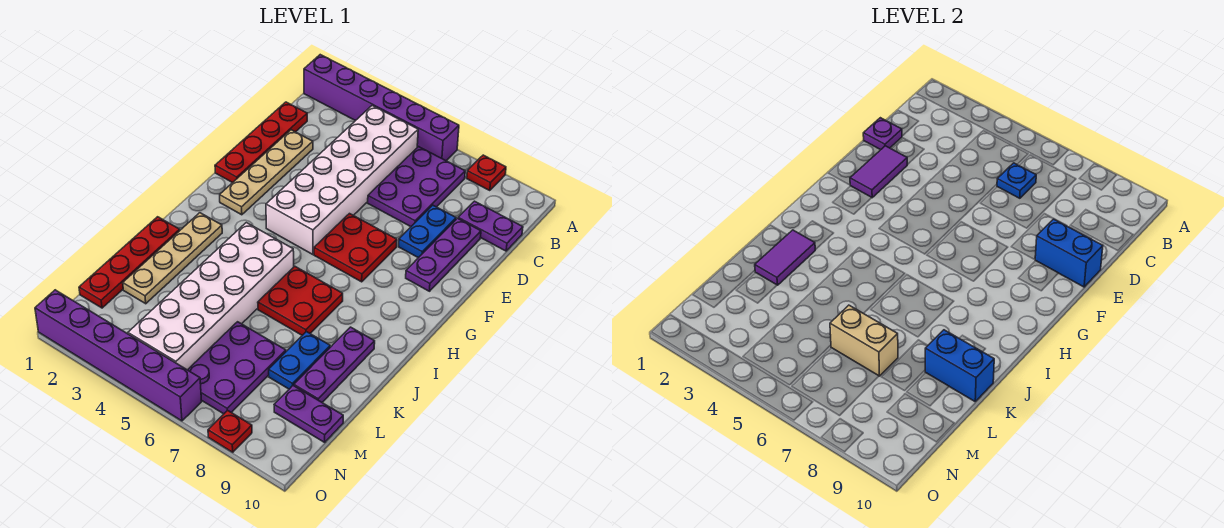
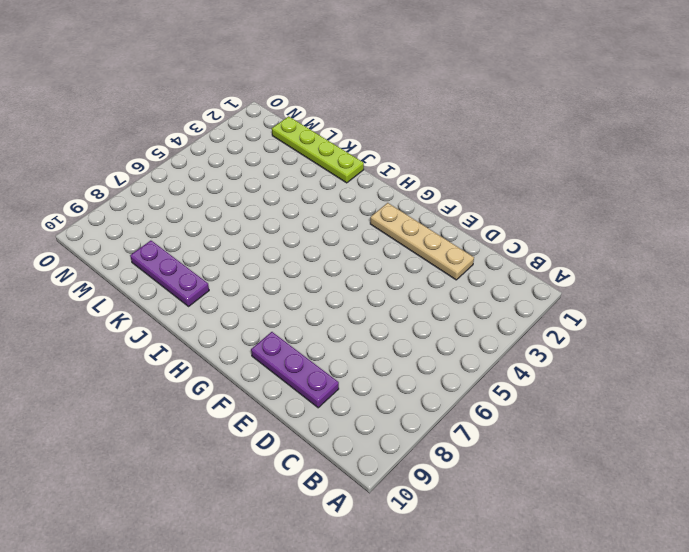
lime 1x4 plate [272,116,364,183] -> red 1x4 plate [79,217,180,308]
none -> purple 1x6 brick [304,55,459,161]
none -> red 1x1 plate [467,155,506,191]
none -> white 2x6 brick [266,105,418,255]

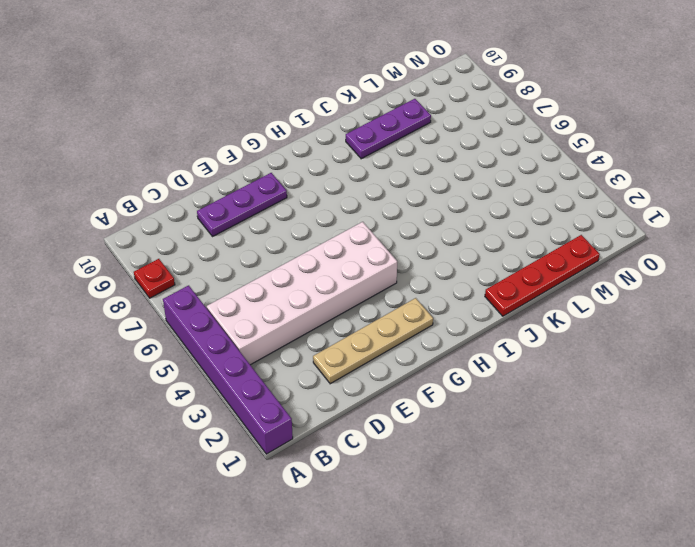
none -> purple 2x3 plate [368,147,465,227]
none -> red 1x4 plate [215,102,307,183]
none -> purple 1x2 plate [458,201,523,251]

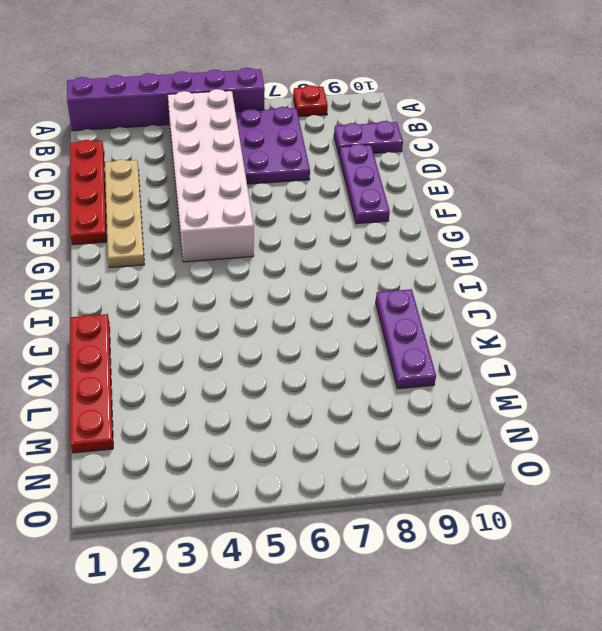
none -> blue 1x2 plate [399,205,456,258]
none -> red 2x2 plate [314,214,397,282]
none -> tan 1x4 plate [123,213,222,304]

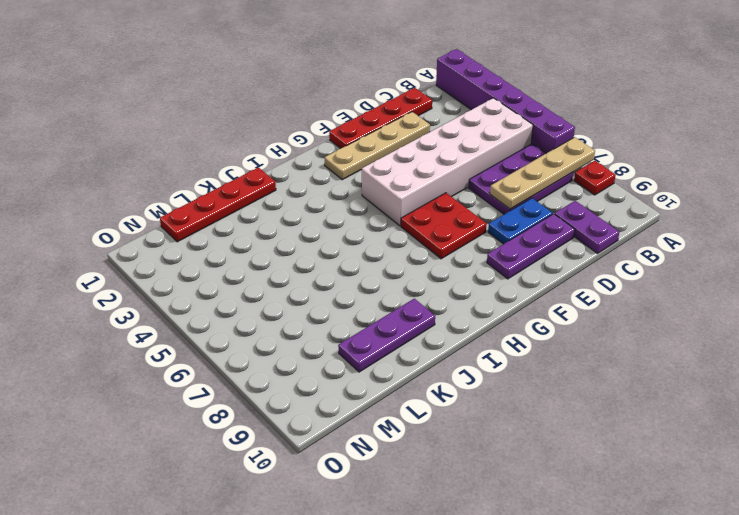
tan 1x4 plate [490,137,595,209] -> tan 1x4 plate moved to [123,213,222,304]
none -> white 2x6 brick [128,223,294,370]
none -> red 2x2 plate [258,266,343,335]
none -> blue 1x2 plate [269,332,330,389]

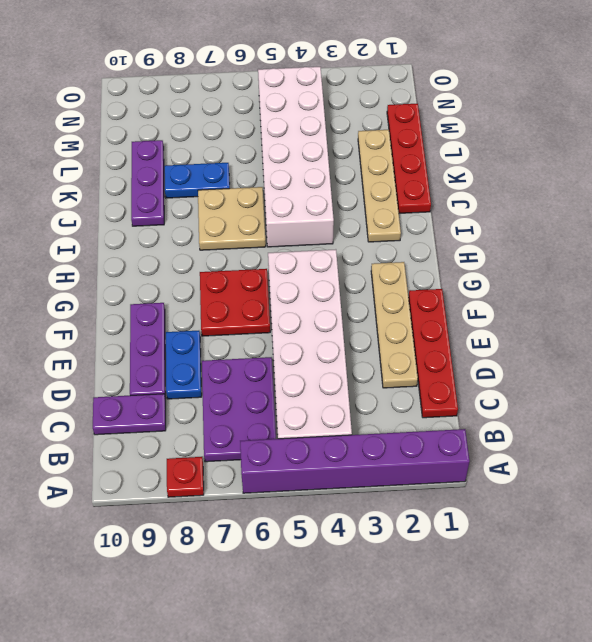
tan 2x2 plate [198,187,266,250] -> red 2x2 plate [258,266,343,335]
blue 1x2 plate [164,163,230,198] -> blue 1x2 plate turned to [269,332,330,389]
none -> purple 2x3 plate [188,322,286,414]
none -> purple 1x2 plate [274,386,343,442]
none -> purple 1x6 brick [35,290,202,421]

